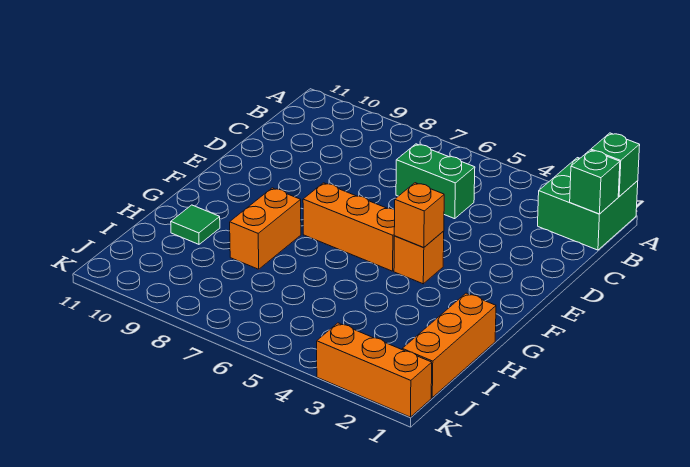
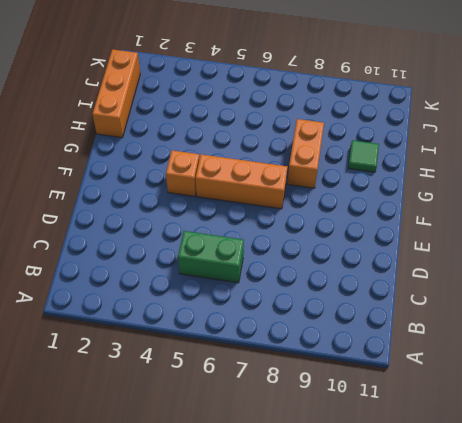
none -> green 2x2 brick [538,158,638,250]
none -> orange 1x3 brick [317,323,432,417]

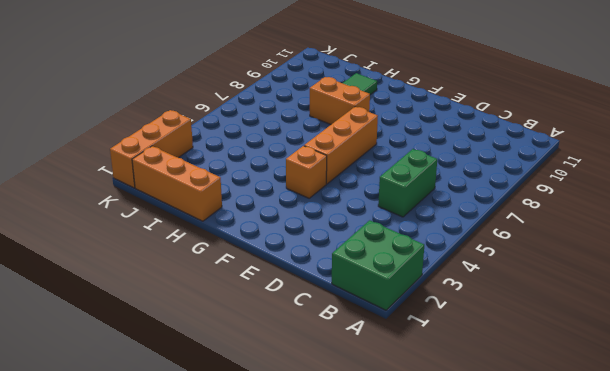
none -> green 1x1 brick [591,133,640,196]
none -> green 1x1 brick [570,150,620,214]

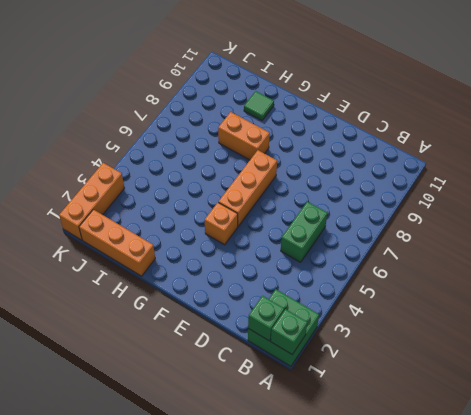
none -> orange 1x1 brick [394,183,444,248]

